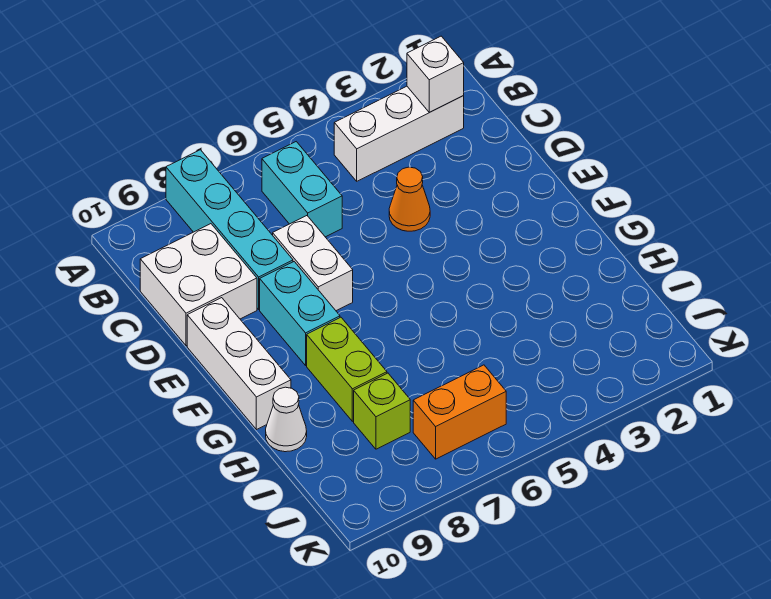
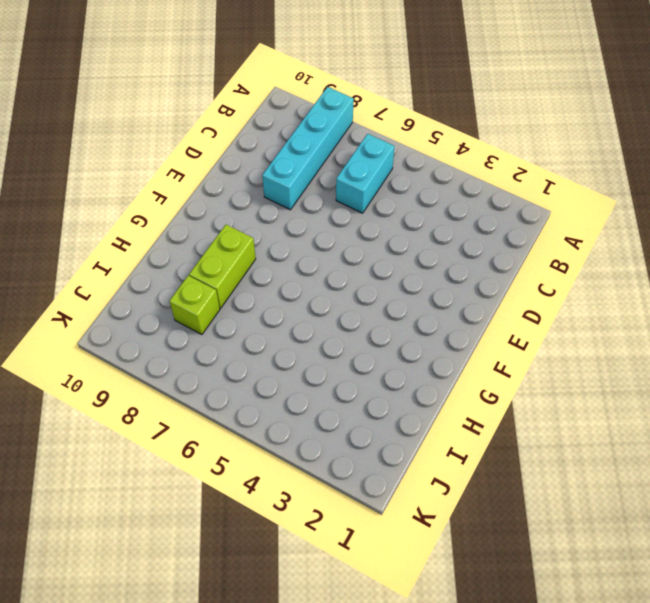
none -> white 1x3 brick [334,86,464,181]
none -> white 2x2 brick [140,224,257,346]
none -> orange 1x1 cone [389,167,430,231]

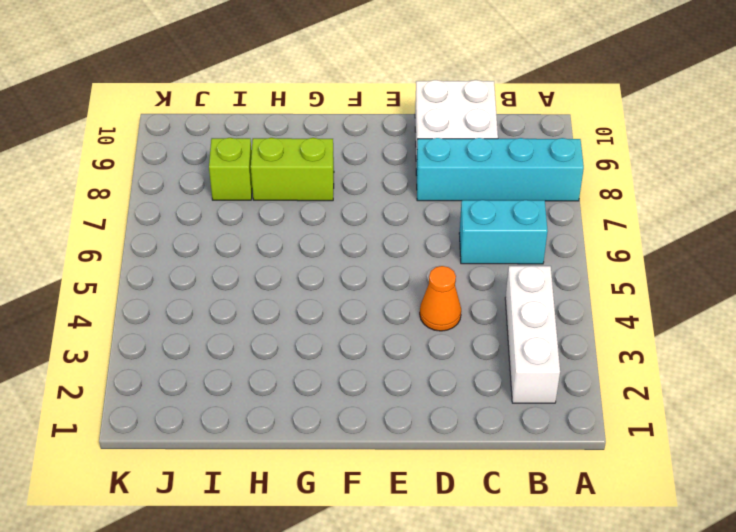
none -> white 1x2 brick [273,216,353,311]
none -> cyan 1x2 brick [260,262,340,365]
none -> white 1x3 brick [187,298,291,430]

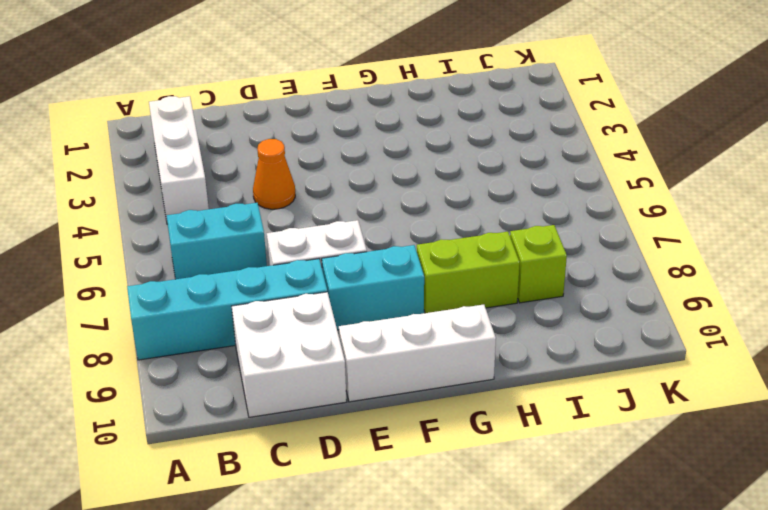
none -> white 1x1 cone [266,387,307,452]
none -> orange 1x2 brick [413,365,506,459]
none -> white 1x1 brick [407,36,464,112]

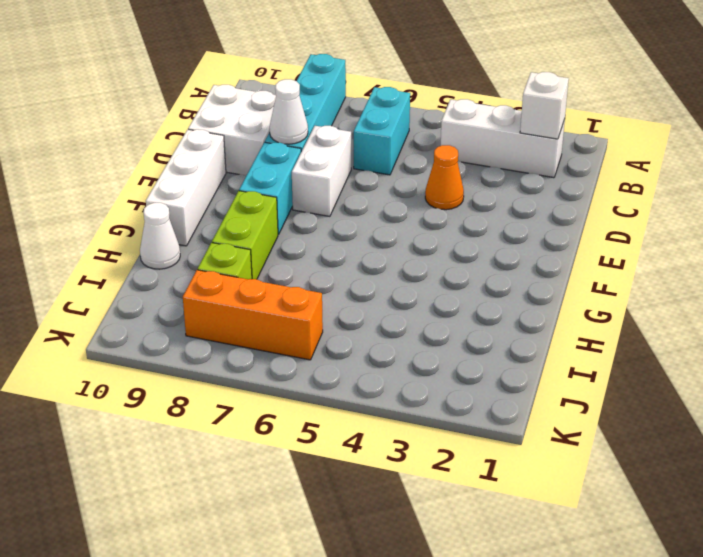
white 1x1 cone [269,79,308,144] -> none
orange 1x3 brick [183,270,323,360] -> orange 1x2 brick [413,365,506,459]

